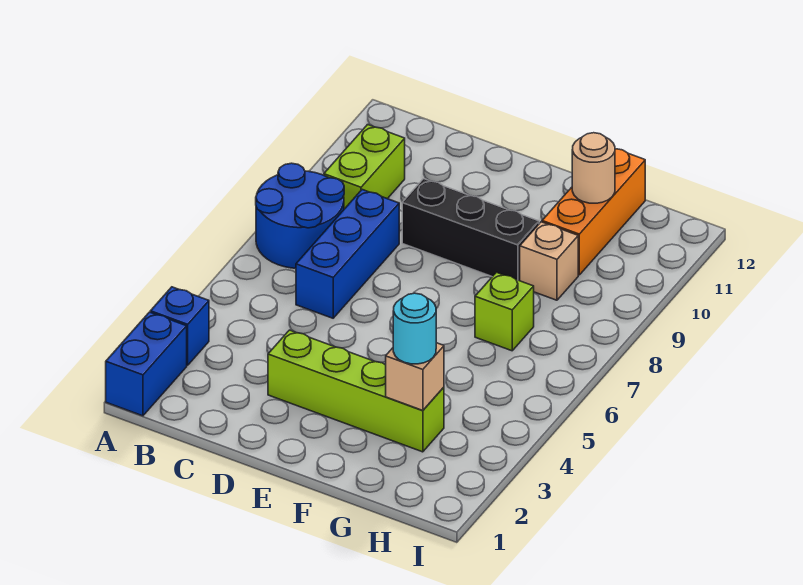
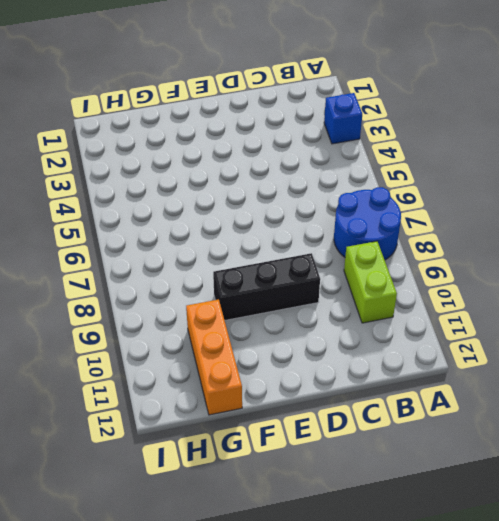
none -> blue 1x2 brick [106,312,187,416]
none -> blue 1x3 brick [296,190,399,318]
none -> lime 1x4 brick [268,330,444,452]

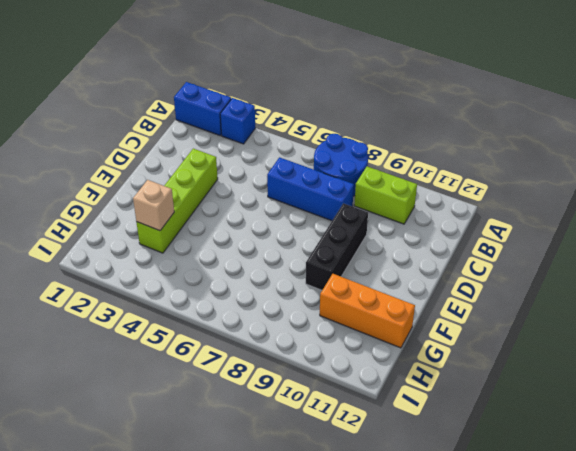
none -> lime 1x1 brick [475,272,534,351]
none -> tan 1x1 brick [520,222,578,300]
none -> tan 1x1 round brick [572,133,615,203]

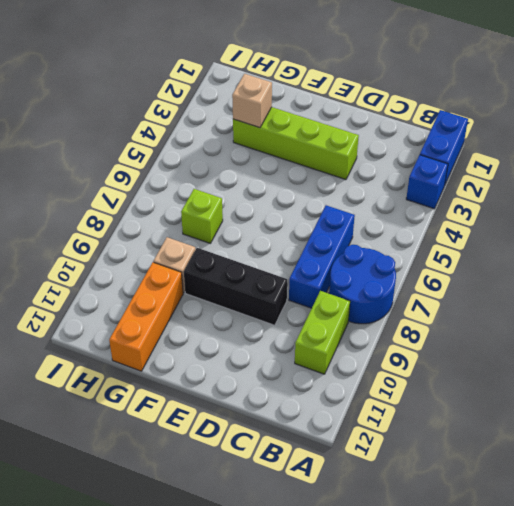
none -> tan 1x1 round brick [572,133,615,203]
none -> cyan 1x1 round brick [393,293,436,364]

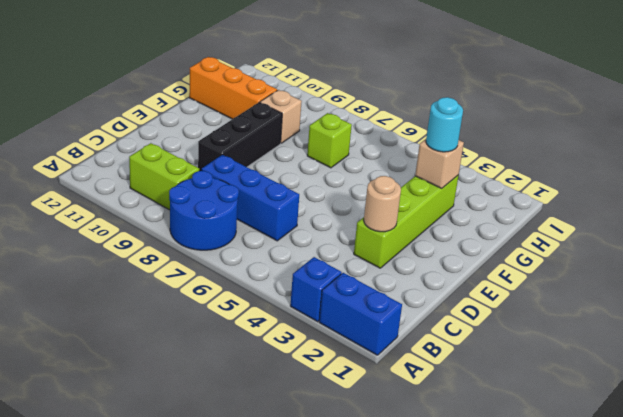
tan 1x1 round brick [364,176,401,232] -> tan 1x1 round brick moved to [572,133,615,203]

